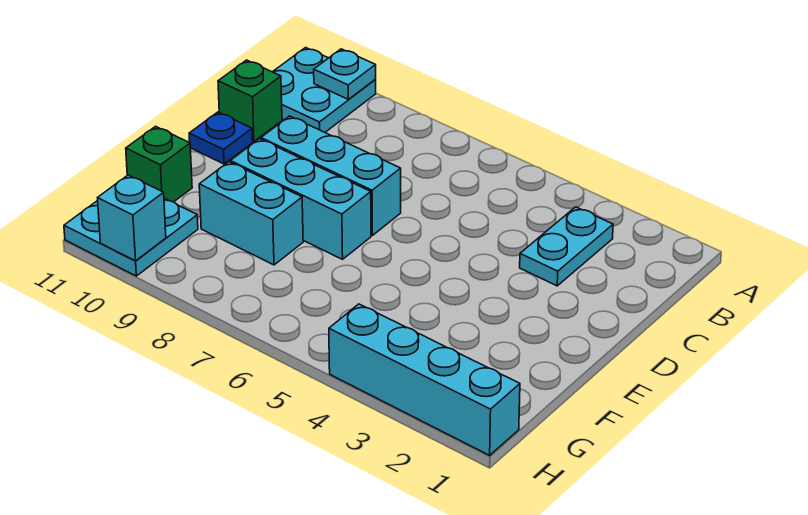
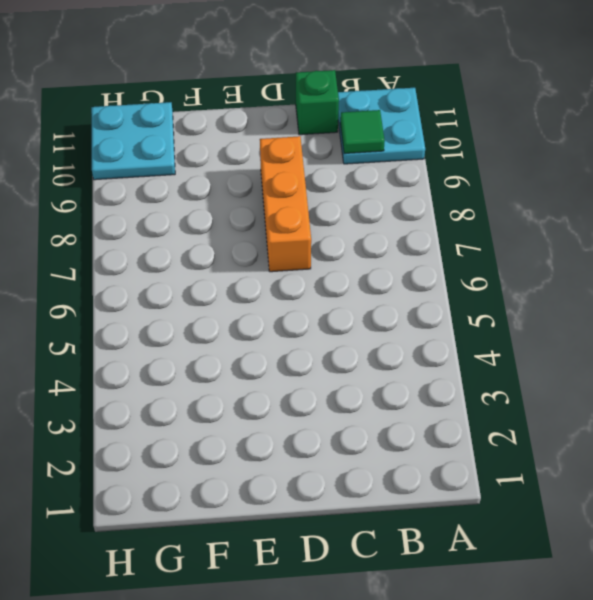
green 1x1 tile [340,110,385,154] -> none
orange 1x3 brick [260,136,311,272] -> cyan 1x3 brick [261,116,401,236]
none -> cyan 1x2 plate [520,207,613,286]
none -> blue 1x1 plate [189,112,253,164]
none -> cyan 1x3 brick [230,139,371,259]

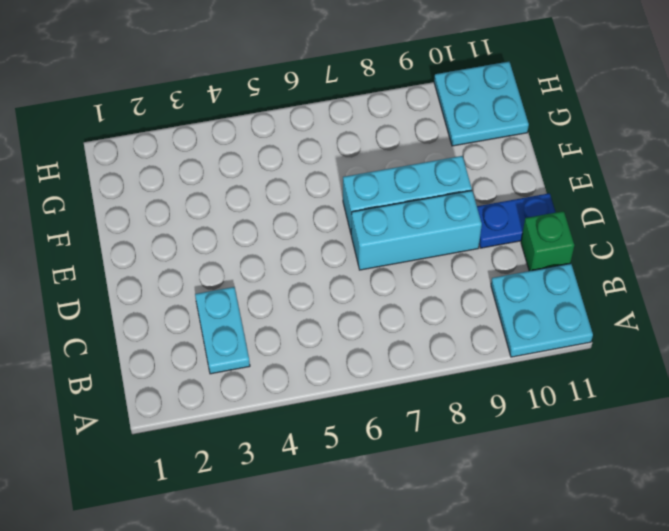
blue 1x2 plate [477,193,556,248] -> blue 1x1 plate [189,112,253,164]
none -> cyan 1x2 brick [199,162,303,265]
none -> green 1x1 brick [126,126,192,202]
none -> cyan 1x4 brick [329,304,520,455]

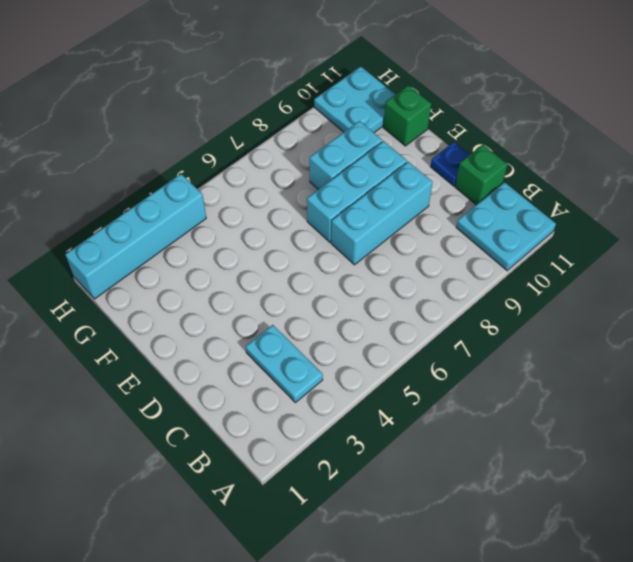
none -> cyan 1x1 plate [314,49,376,99]
none -> cyan 1x1 brick [98,175,166,261]

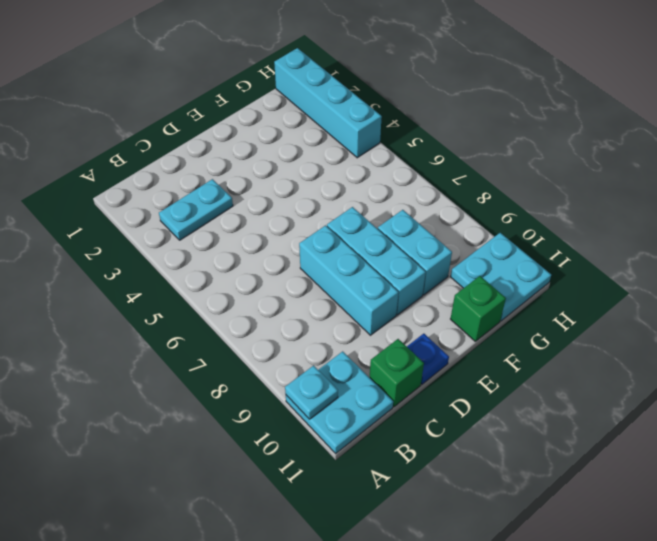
none -> cyan 1x1 brick [98,175,166,261]

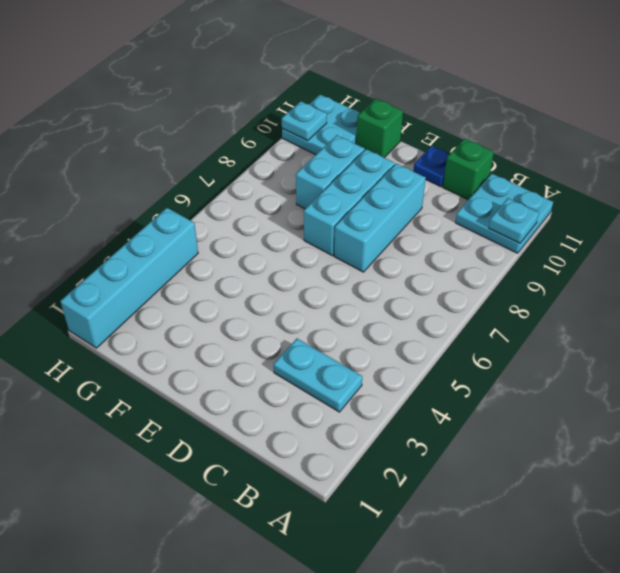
cyan 1x1 plate [282,101,327,141] -> cyan 1x1 brick [98,175,166,261]

